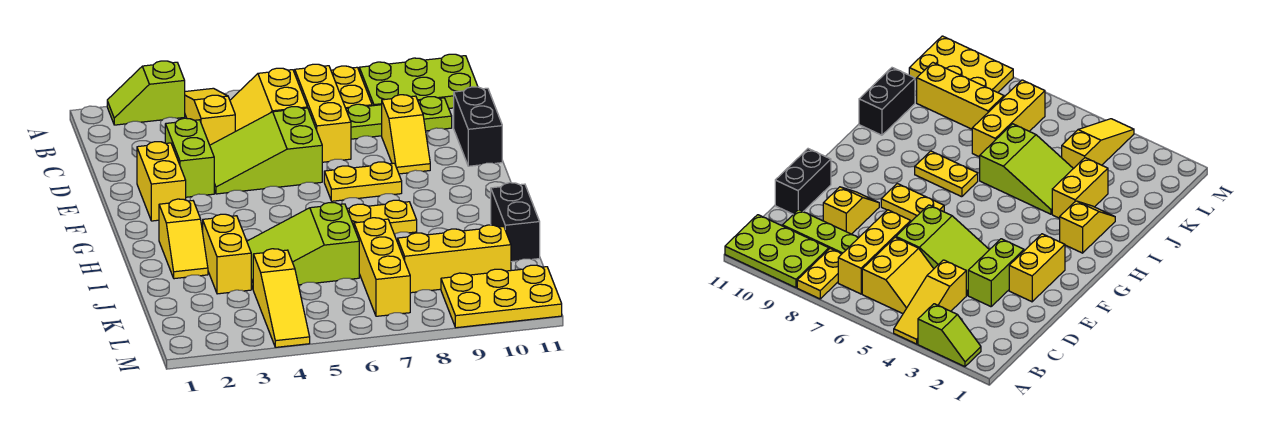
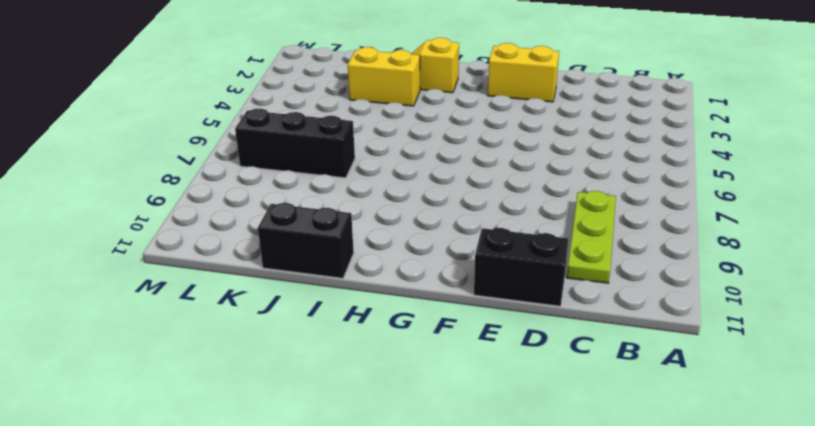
black 1x3 brick [235,109,355,178] -> yellow 1x3 brick [354,218,410,316]
none -> lime 1x2 slope [107,61,185,125]
none -> yellow 1x3 slope [185,88,235,145]
none -> yellow 1x2 plate [331,66,372,109]

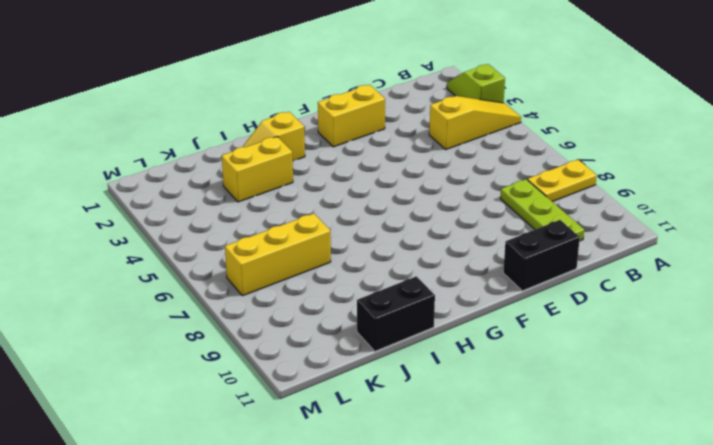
none -> lime 2x3 plate [359,54,478,108]
none -> yellow 2x2 slope [230,68,307,131]
none -> yellow 1x3 brick [295,64,351,162]

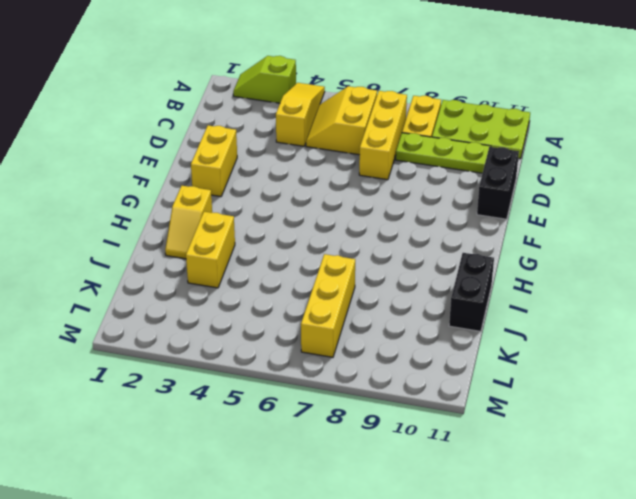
none -> lime 1x2 brick [165,118,214,197]
none -> lime 2x3 slope [210,107,322,194]
none -> yellow 1x2 slope [382,95,430,174]

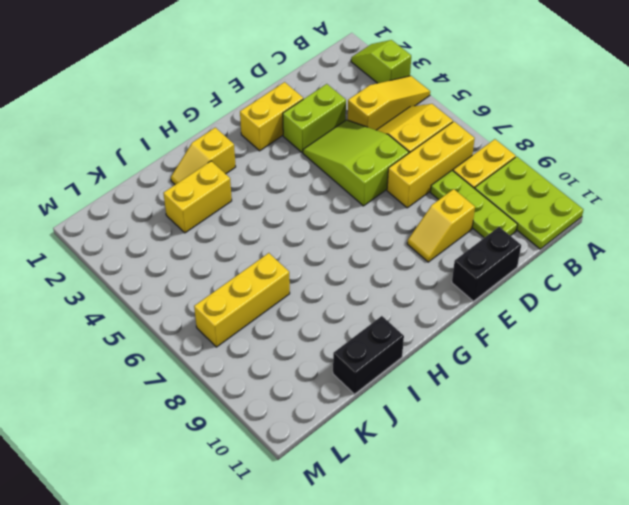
none -> yellow 1x2 plate [324,162,402,201]
none -> yellow 1x2 plate [347,200,417,234]
none -> lime 2x3 slope [247,203,359,289]

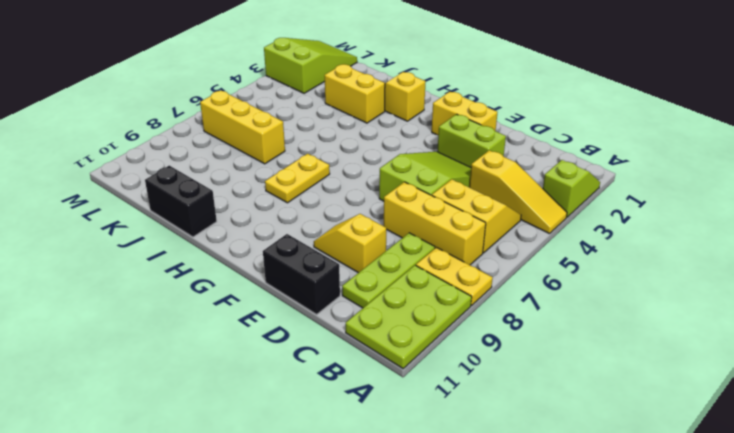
lime 2x3 slope [264,38,357,93] -> lime 2x3 slope moved to [247,203,359,289]
none -> yellow 1x2 plate [324,162,402,201]
none -> yellow 1x3 slope [253,249,310,347]
none -> yellow 1x3 brick [398,225,511,293]

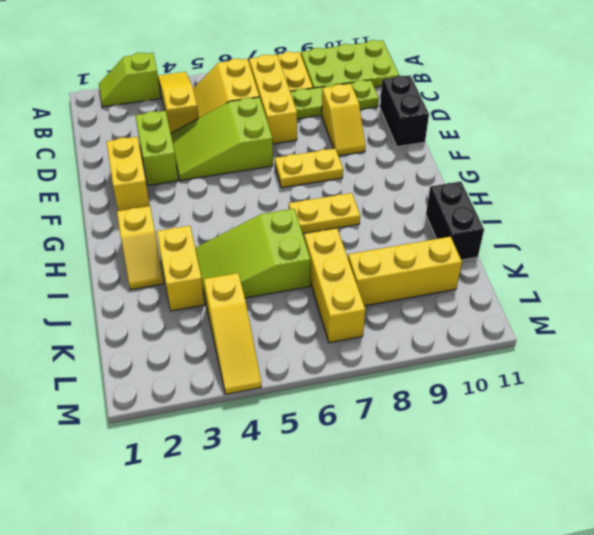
none -> yellow 2x3 plate [441,265,562,328]

